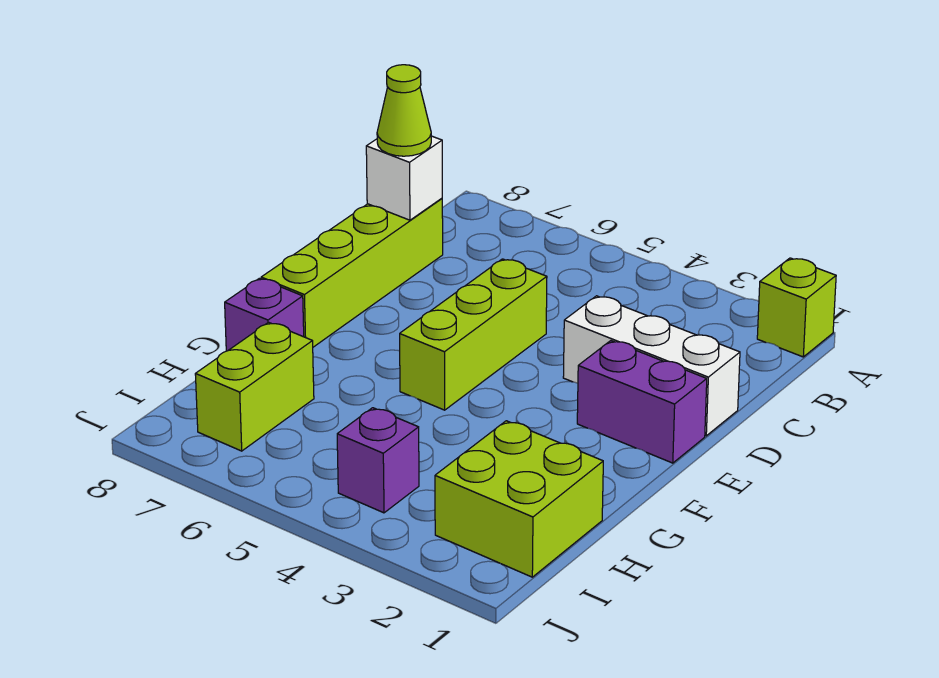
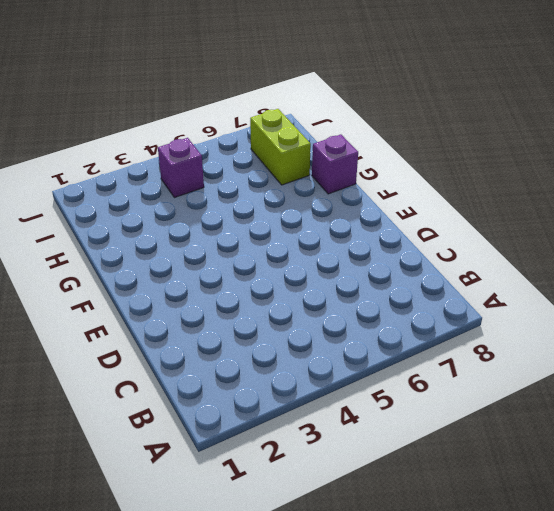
none -> lime 1x1 brick [757,258,836,357]
none -> lime 1x4 brick [261,198,443,347]

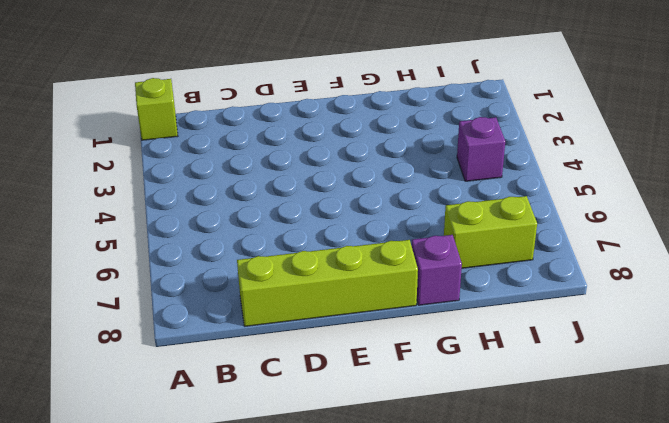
none -> white 1x3 brick [563,296,740,436]
none -> lime 1x3 brick [400,259,547,410]

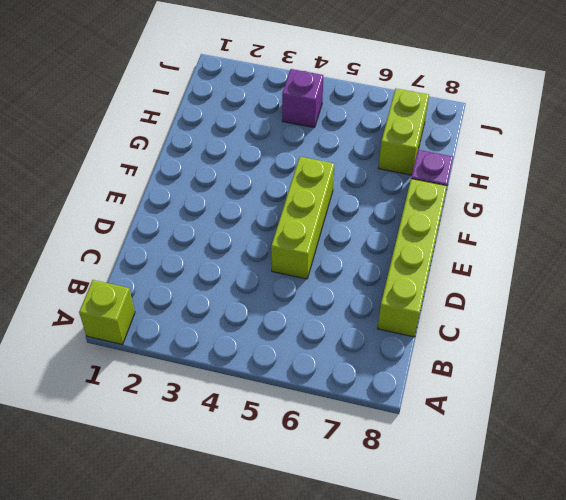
none -> white 1x3 brick [563,296,740,436]
none -> purple 1x2 brick [577,341,707,463]

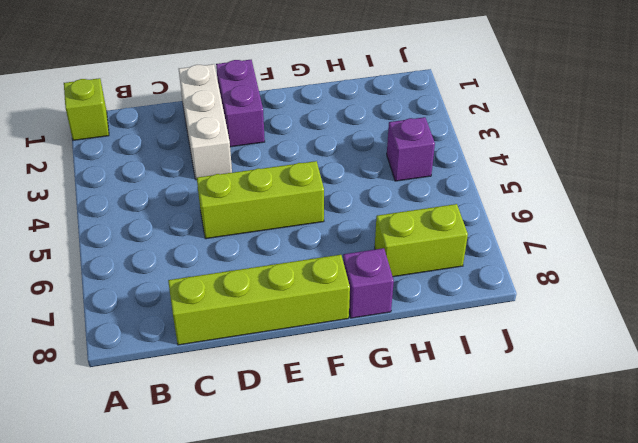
none -> lime 2x2 brick [435,421,603,577]
none -> white 1x1 brick [366,136,442,220]

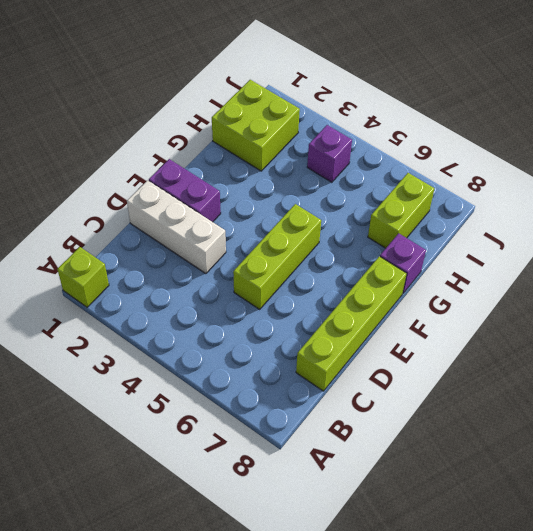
none -> white 1x1 brick [366,136,442,220]
none -> lime 1x1 cone [377,65,431,156]

